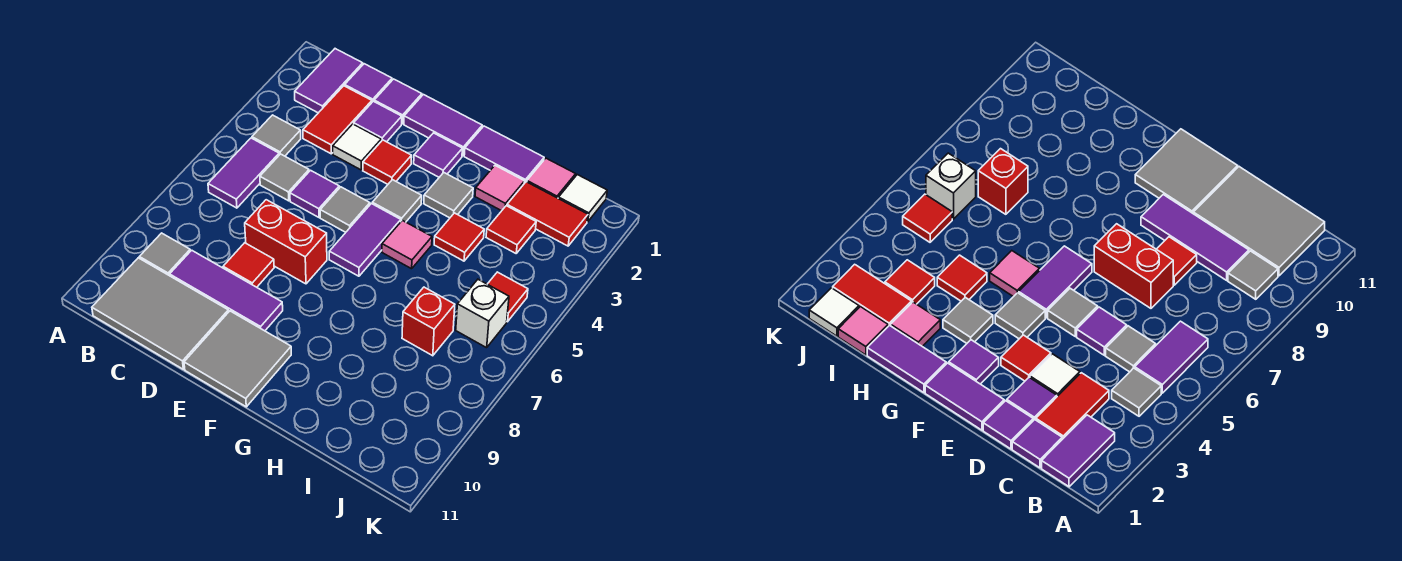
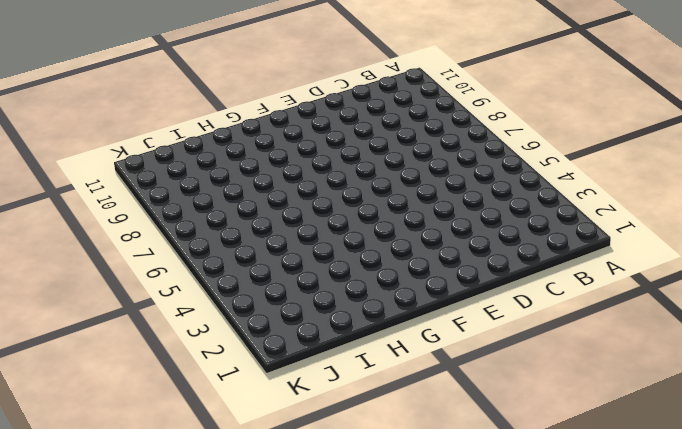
none -> purple 1x2 tile [295,49,363,113]
none -> grey 1x1 tile [252,115,301,156]
none -> purple 1x2 tile [208,138,279,208]
none -> grey 1x1 tile [140,233,190,276]

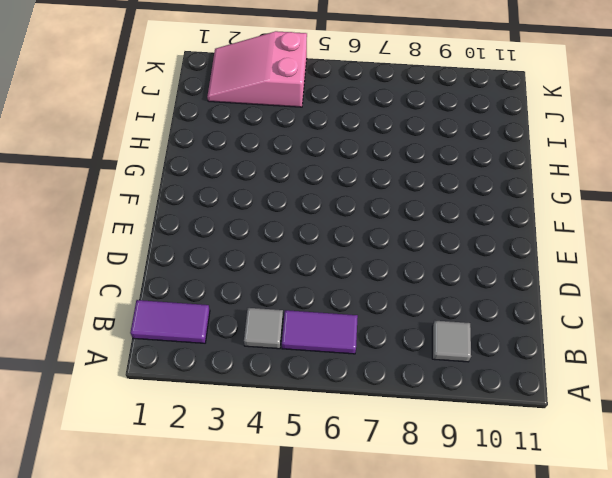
pink 2x3 slope [207,31,307,107] -> red 1x2 tile [507,182,588,246]
none -> grey 2x3 tile [92,258,228,369]
none -> purple 1x1 tile [345,64,392,102]
none -> red 1x2 tile [303,86,372,154]
none -> grey 1x1 tile [260,154,309,201]

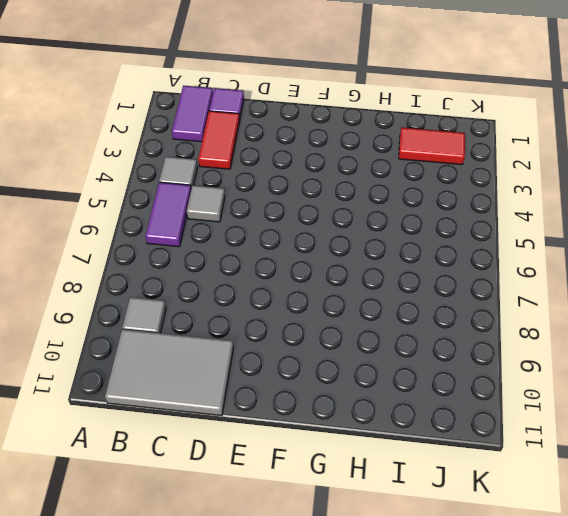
none -> purple 1x3 tile [170,250,283,331]
none -> purple 1x1 tile [374,79,422,124]
none -> purple 1x1 tile [354,101,402,142]
none -> white 1x1 tile [333,124,381,170]

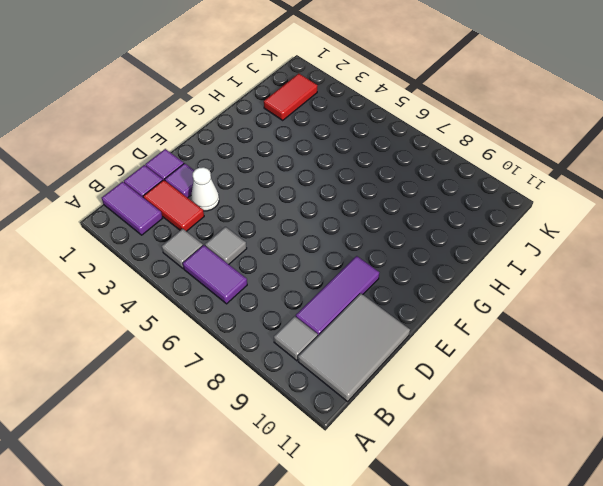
white 1x1 cone [191,167,219,211] -> white 1x1 tile [333,124,381,170]
none -> purple 1x1 tile [290,170,339,217]
none -> red 1x2 brick [245,200,327,284]
none -> red 1x1 tile [223,243,274,287]
none -> purple 1x2 tile [404,95,482,156]

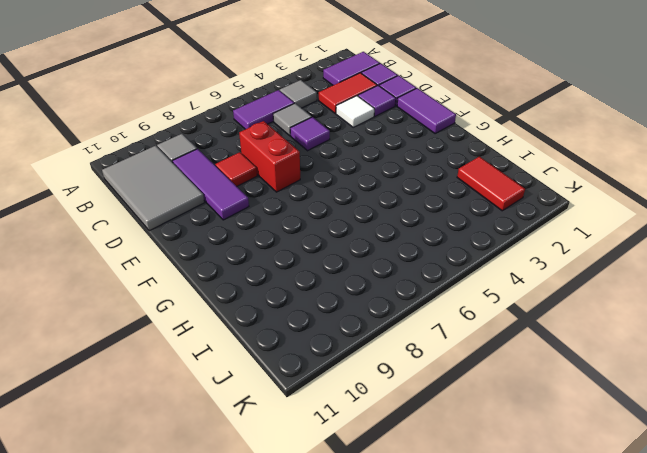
none -> red 1x1 tile [363,140,412,184]
none -> grey 1x1 tile [320,187,370,232]
none -> grey 2x2 tile [184,311,291,407]
none -> purple 1x1 tile [414,133,462,177]

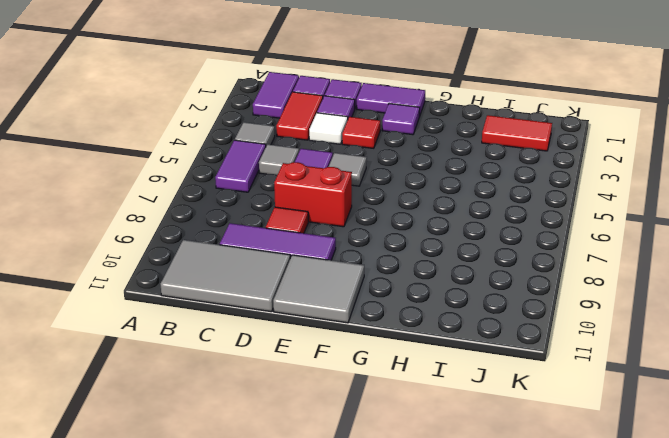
none -> grey 1x1 tile [140,233,190,276]
none -> grey 1x1 tile [372,180,422,222]
none -> purple 1x2 tile [329,204,401,276]
none -> purple 1x2 tile [464,126,544,183]

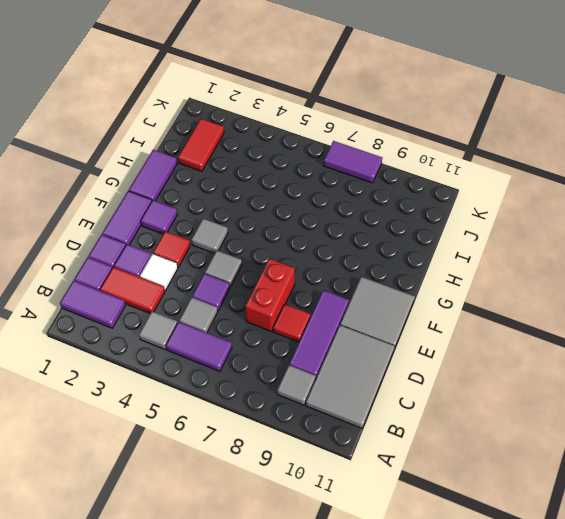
purple 1x2 tile [323,141,382,183] -> purple 1x2 tile moved to [329,204,401,276]
none -> grey 1x1 tile [424,173,473,218]
none -> pink 1x1 tile [382,220,432,269]
none -> pink 1x1 tile [475,166,525,211]
none -> red 1x1 tile [434,213,484,261]

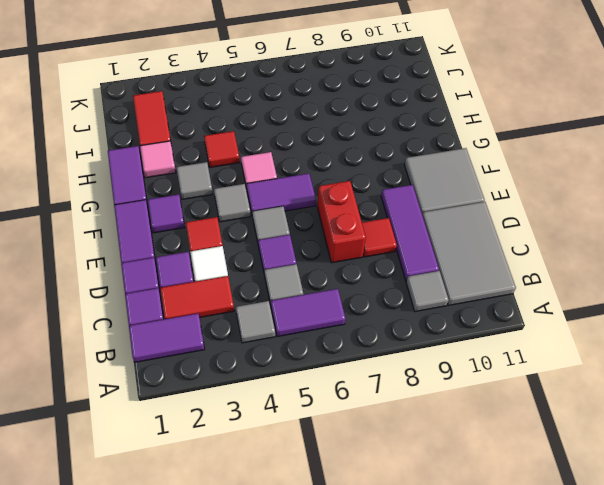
none -> pink 1x1 tile [527,158,576,198]
none -> red 1x1 tile [486,206,536,253]
none -> red 1x1 brick [402,287,455,356]
none -> white 1x1 tile [558,175,607,222]

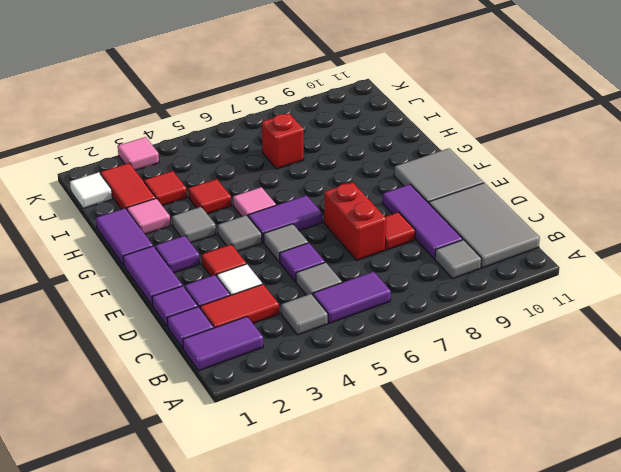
pink 1x1 tile [118,137,159,170] -> pink 1x1 tile moved to [527,158,576,198]
none -> red 1x1 tile [488,272,528,322]
none -> white 1x1 brick [456,279,509,348]

